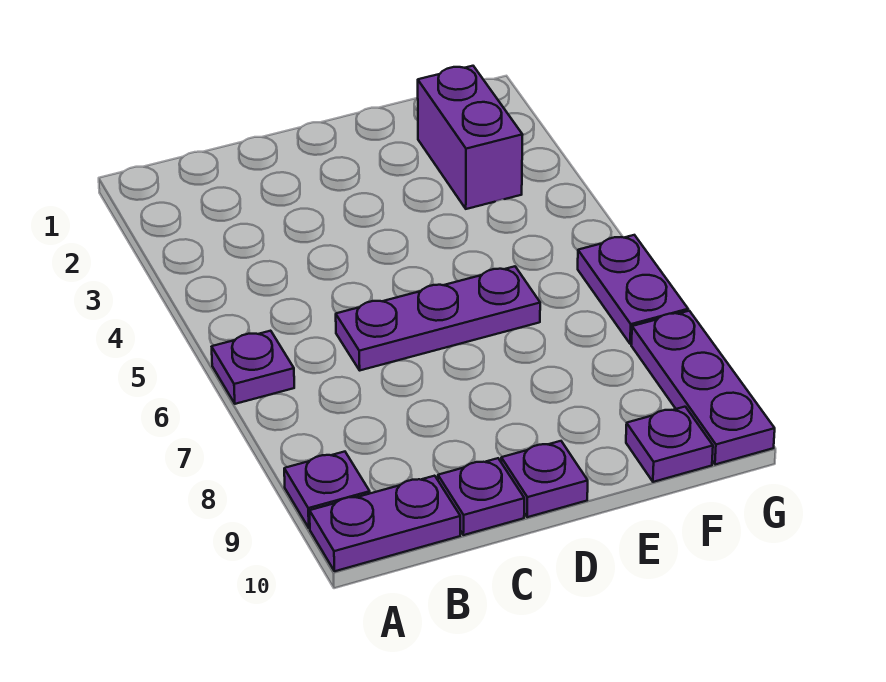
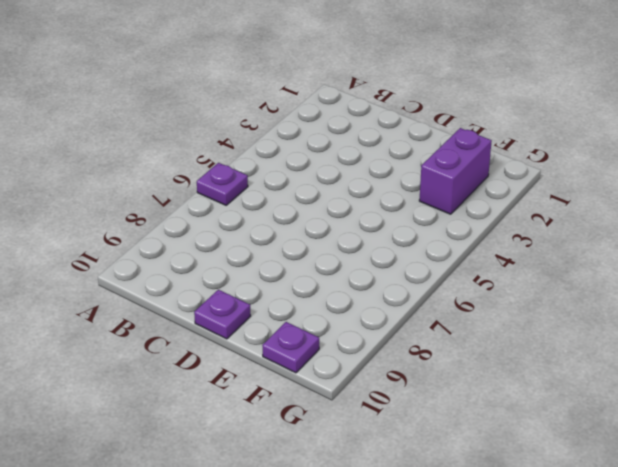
none -> purple 1x1 plate [284,452,370,528]
none -> purple 1x2 plate [310,476,460,571]

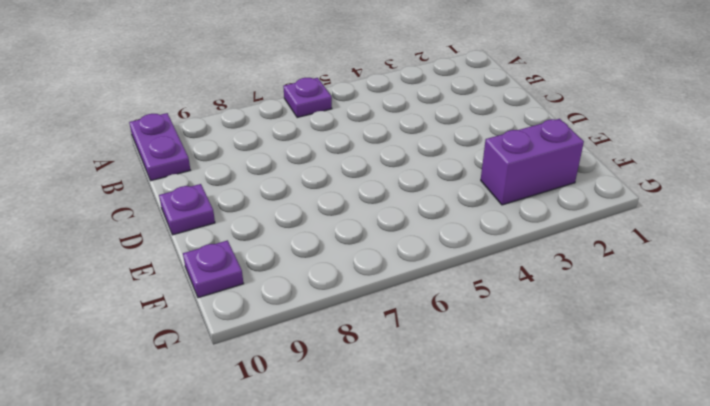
none -> purple 1x1 plate [284,452,370,528]
none -> purple 1x3 plate [336,266,540,370]

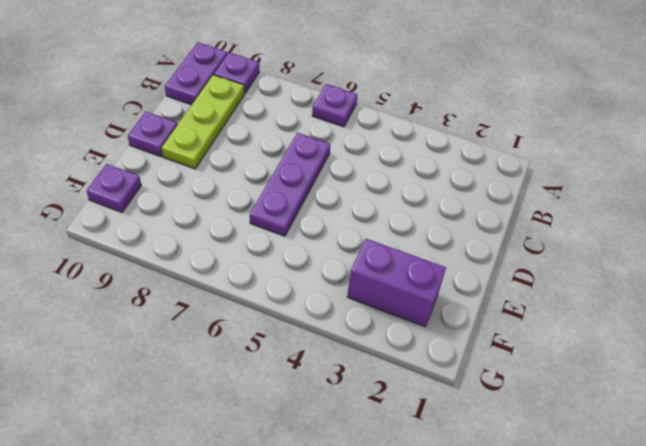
lime 1x3 plate [162,75,244,169] -> none
none -> purple 1x1 plate [438,458,524,535]
none -> purple 1x2 plate [578,235,688,344]

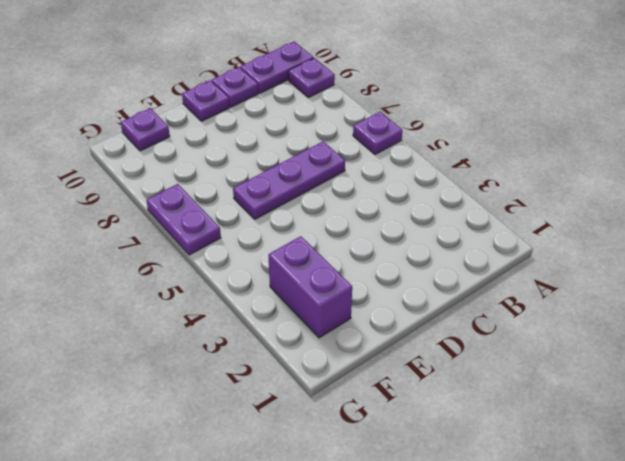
none -> purple 1x3 plate [631,311,775,465]

